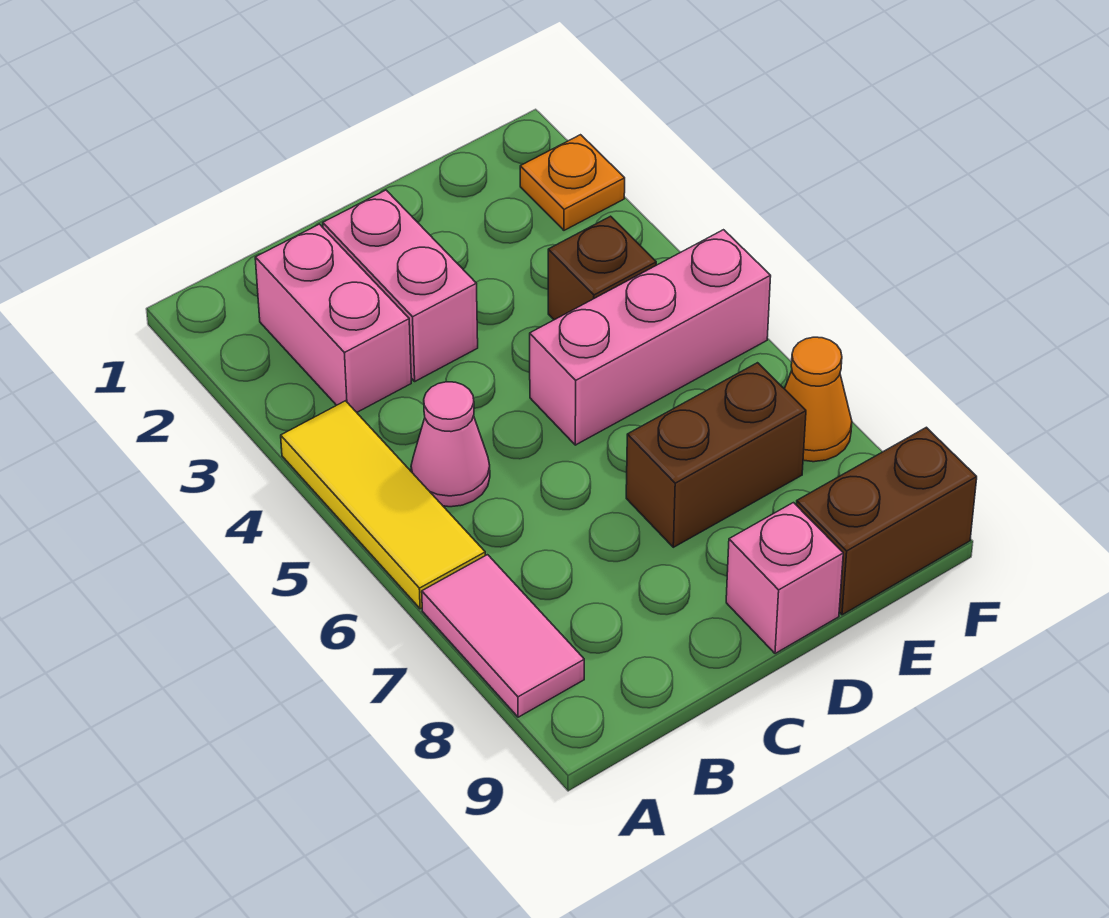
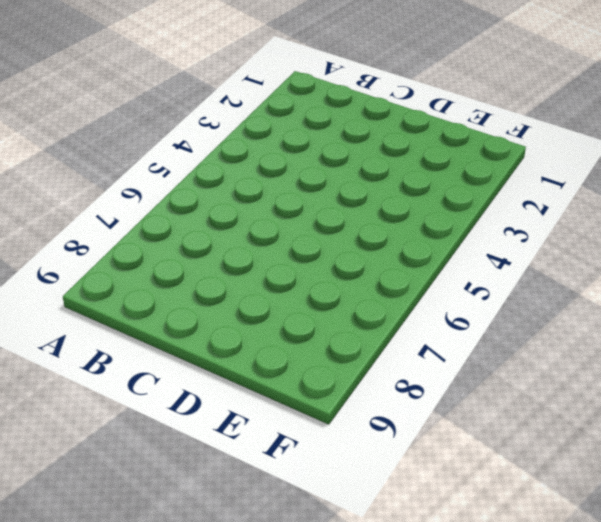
none -> yellow 1x3 tile [281,401,485,609]
none -> pink 1x2 tile [422,555,584,717]
none -> pink 1x2 brick [255,224,411,412]

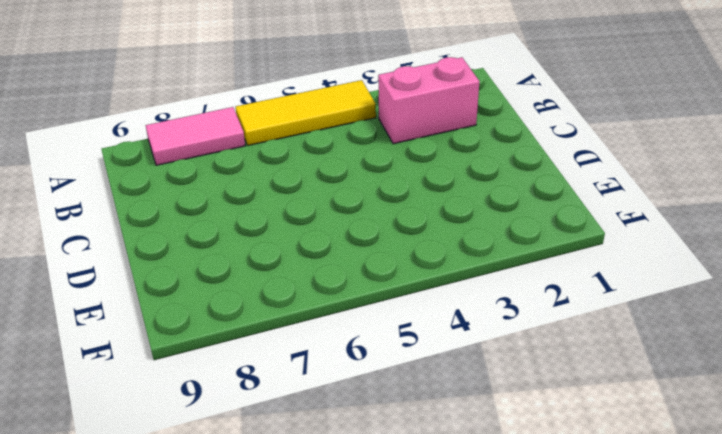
none -> pink 1x1 cone [411,382,490,507]
none -> pink 1x2 brick [323,190,478,381]
none -> pink 1x3 brick [530,230,771,445]

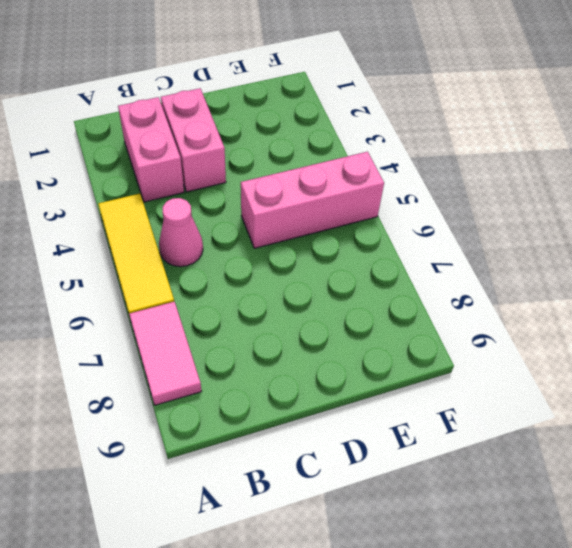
none -> brown 1x2 brick [626,363,806,547]
none -> pink 1x1 brick [726,503,843,654]
none -> brown 1x1 brick [548,216,656,320]

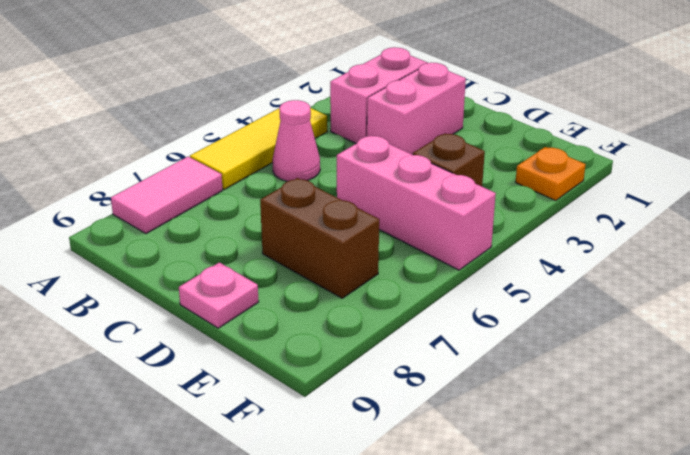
pink 1x1 plate [179,262,259,328] -> pink 1x1 brick [726,503,843,654]
none -> brown 1x2 brick [796,427,977,615]
none -> orange 1x1 cone [785,337,852,462]

